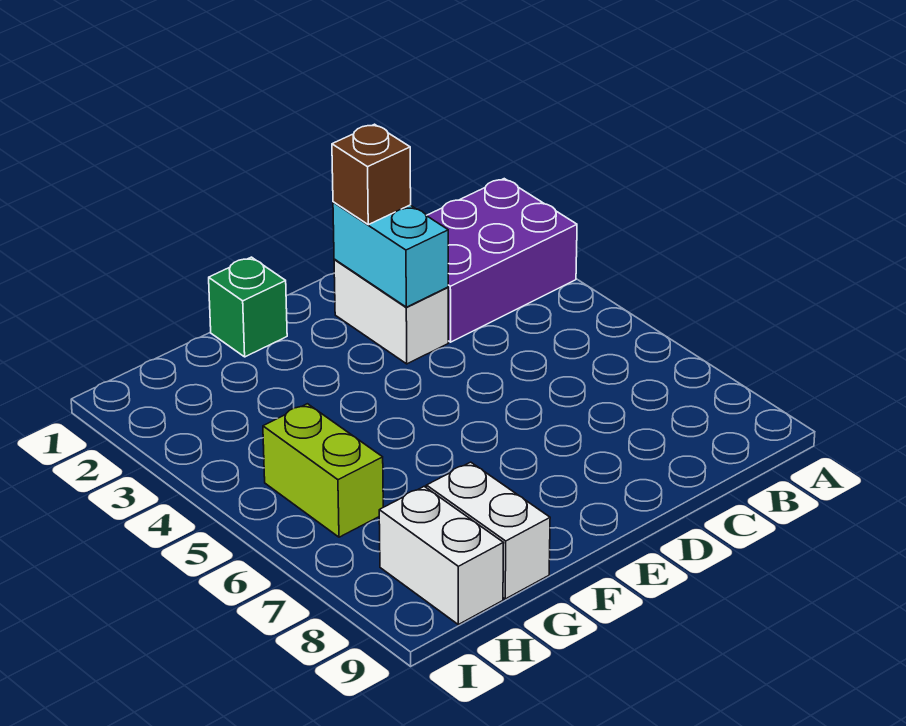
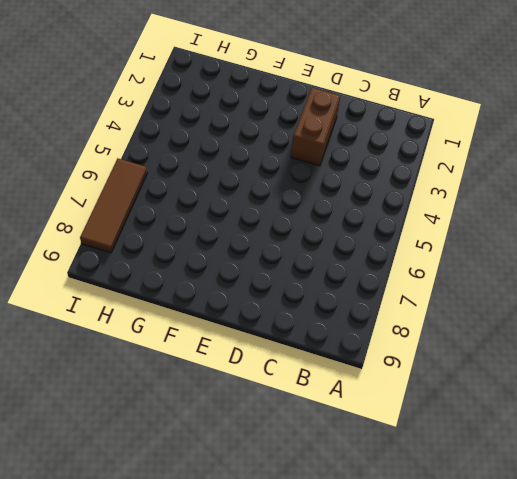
brown 1x2 brick [291,88,340,166] -> white 1x2 brick [334,259,448,364]
brown 1x3 tile [80,159,147,253] -> none
none -> purple 2x3 brick [426,179,577,342]
none -> green 1x1 brick [209,257,287,357]

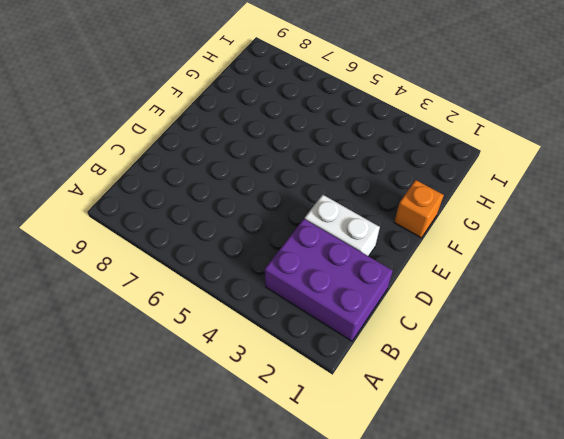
purple 2x3 brick [265,219,393,341] -> purple 2x3 brick turned to [426,179,577,342]
orange 1x1 brick [394,180,444,238] -> green 1x1 brick [209,257,287,357]
none -> white 1x2 brick [426,462,550,599]
none -> lime 1x2 brick [263,404,383,537]

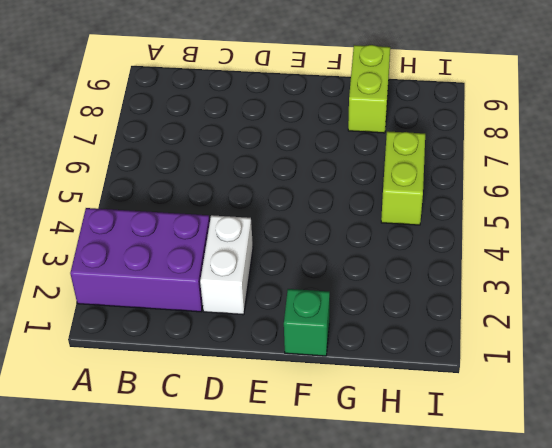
lime 1x2 brick [348,45,390,133] -> white 1x2 brick [426,462,550,599]
none -> white 1x2 brick [379,486,503,625]
none -> cyan 1x2 brick [333,202,448,307]

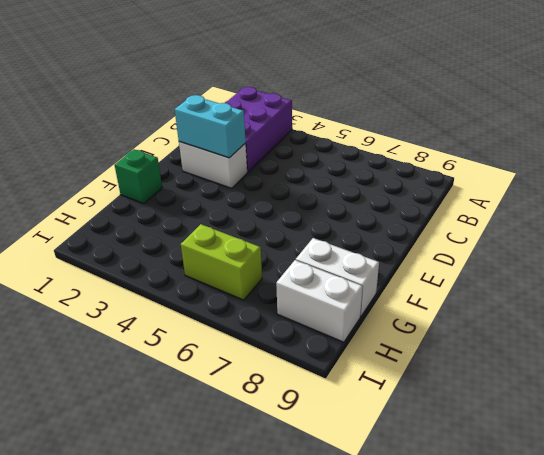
none -> brown 1x1 brick [332,124,411,225]

